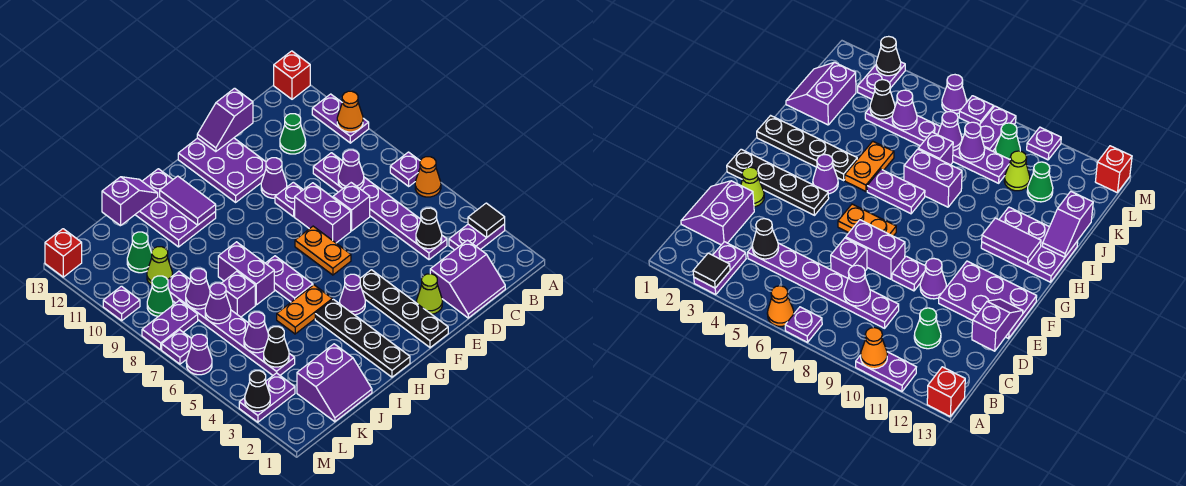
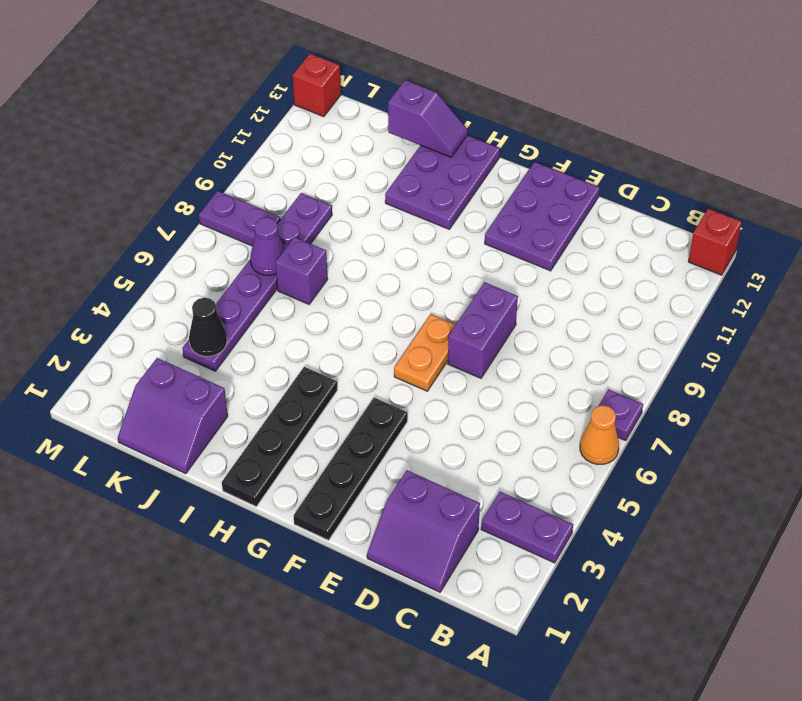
none -> purple 1x2 plate [312,94,369,143]
none -> purple 1x6 plate [313,153,447,260]
none -> green 1x1 cone [280,114,306,154]
none -> purple 1x1 brick [333,183,370,231]

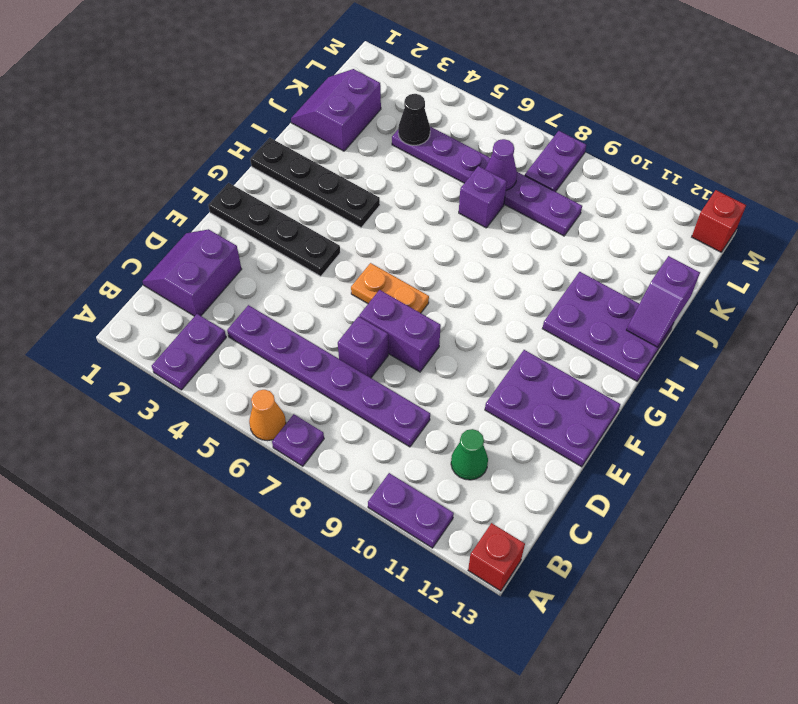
none -> lime 1x1 cone [417,274,442,314]
none -> purple 1x1 plate [275,182,303,217]
none -> purple 1x1 cone [261,158,287,198]
none -> purple 1x1 cone [340,274,365,315]

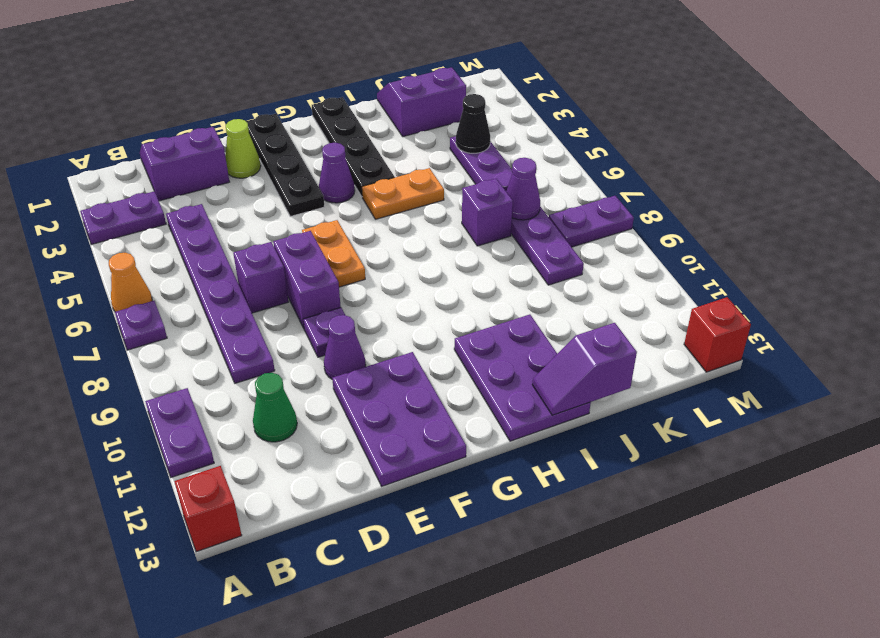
none -> purple 1x2 plate [266,256,313,302]
none -> purple 1x2 brick [218,242,274,305]
none -> lime 1x1 cone [147,247,172,285]
none -> green 1x1 cone [127,232,152,273]

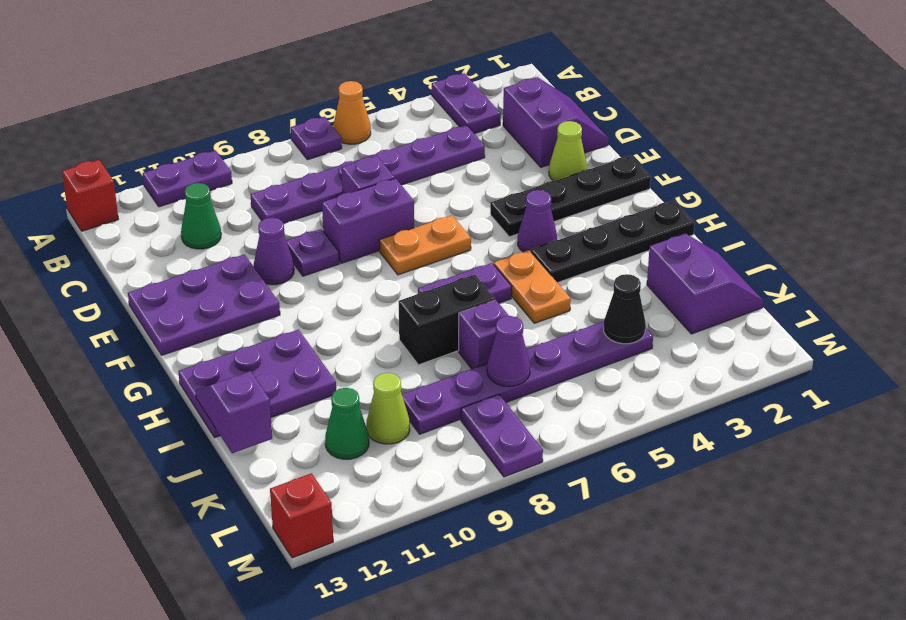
black 1x2 brick [398,275,495,365] -> purple 1x2 brick [218,242,274,305]
none -> purple 1x2 plate [239,373,295,422]
none -> green 1x1 cone [147,276,173,316]
none -> purple 1x1 cone [186,334,212,375]
none -> purple 1x1 plate [162,330,191,364]

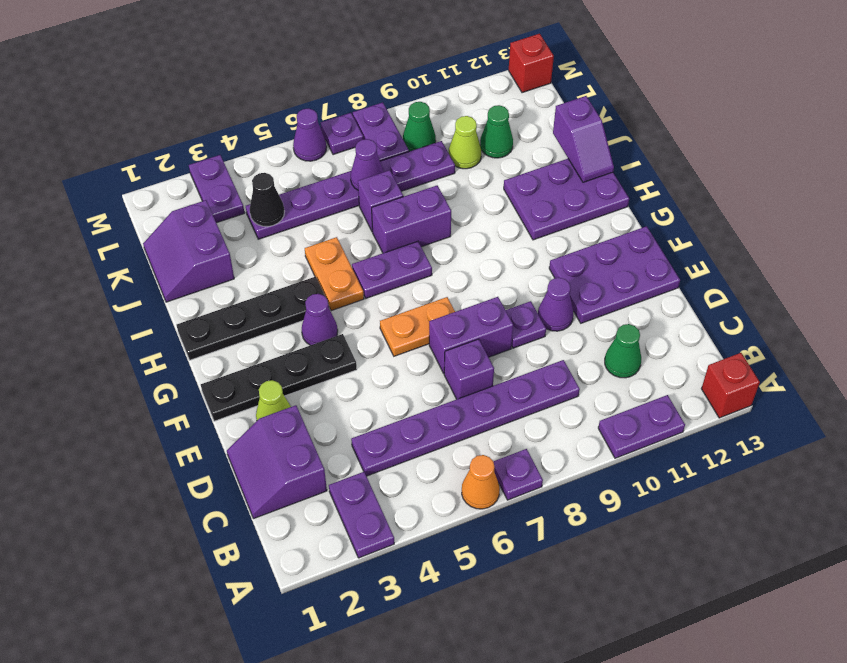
none -> purple 1x1 plate [103,286,140,320]
none -> black 1x1 tile [468,203,505,238]
none -> orange 1x1 cone [337,91,363,132]
none -> black 1x1 cone [416,208,442,249]

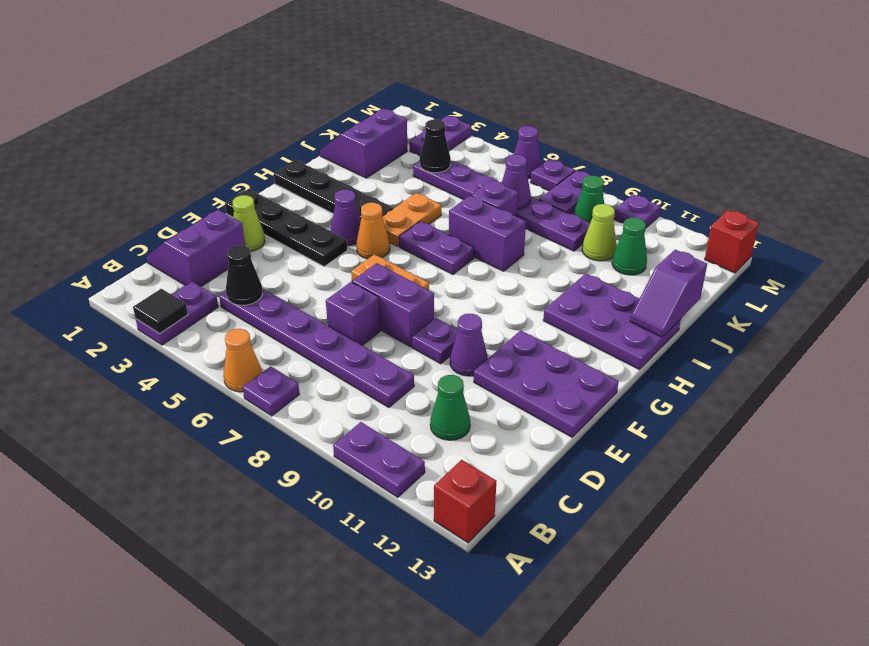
orange 1x1 cone [356,203,390,259] -> orange 1x1 cone moved to [337,91,363,132]
none -> purple 1x1 cone [338,150,364,188]
none -> purple 1x2 slope [197,88,253,152]
none -> purple 1x2 tile [160,176,216,225]
none -> purple 1x1 cone [244,312,268,353]

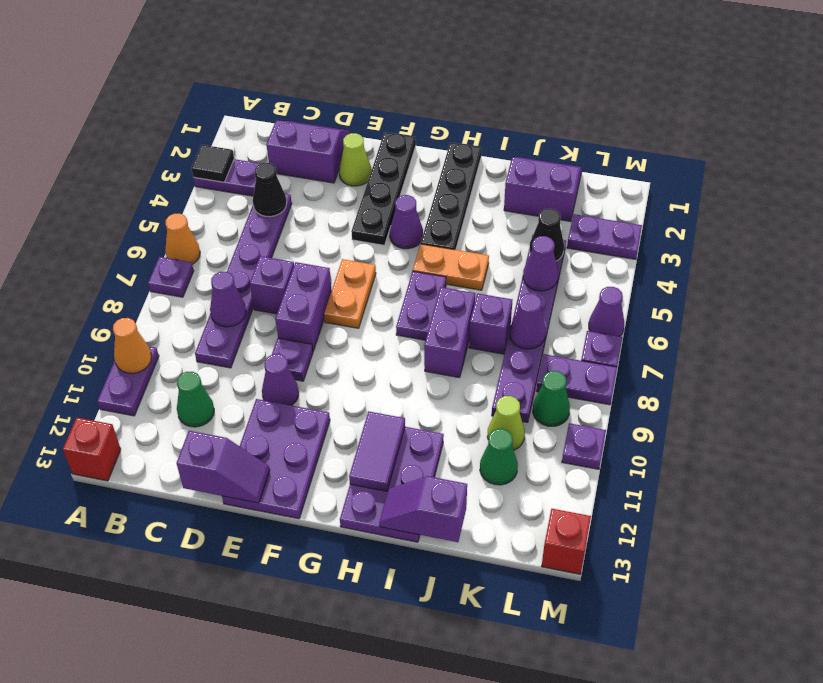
none -> purple 1x1 cone [186,269,210,309]
none -> black 1x1 cone [245,371,270,411]

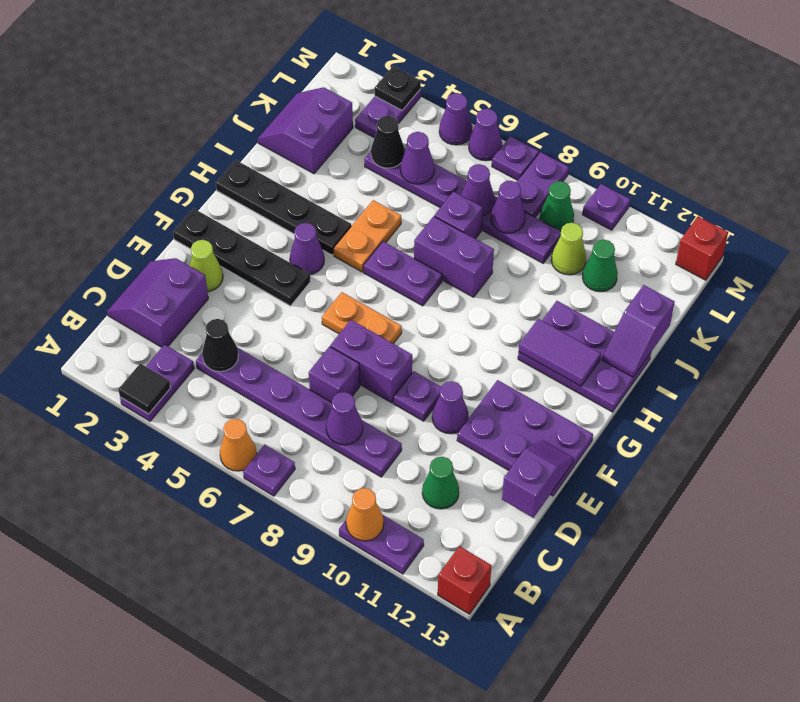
black 1x1 plate [375,66,421,110] -> black 1x1 cone [245,371,270,411]
purple 1x1 cone [439,93,472,145] -> none

